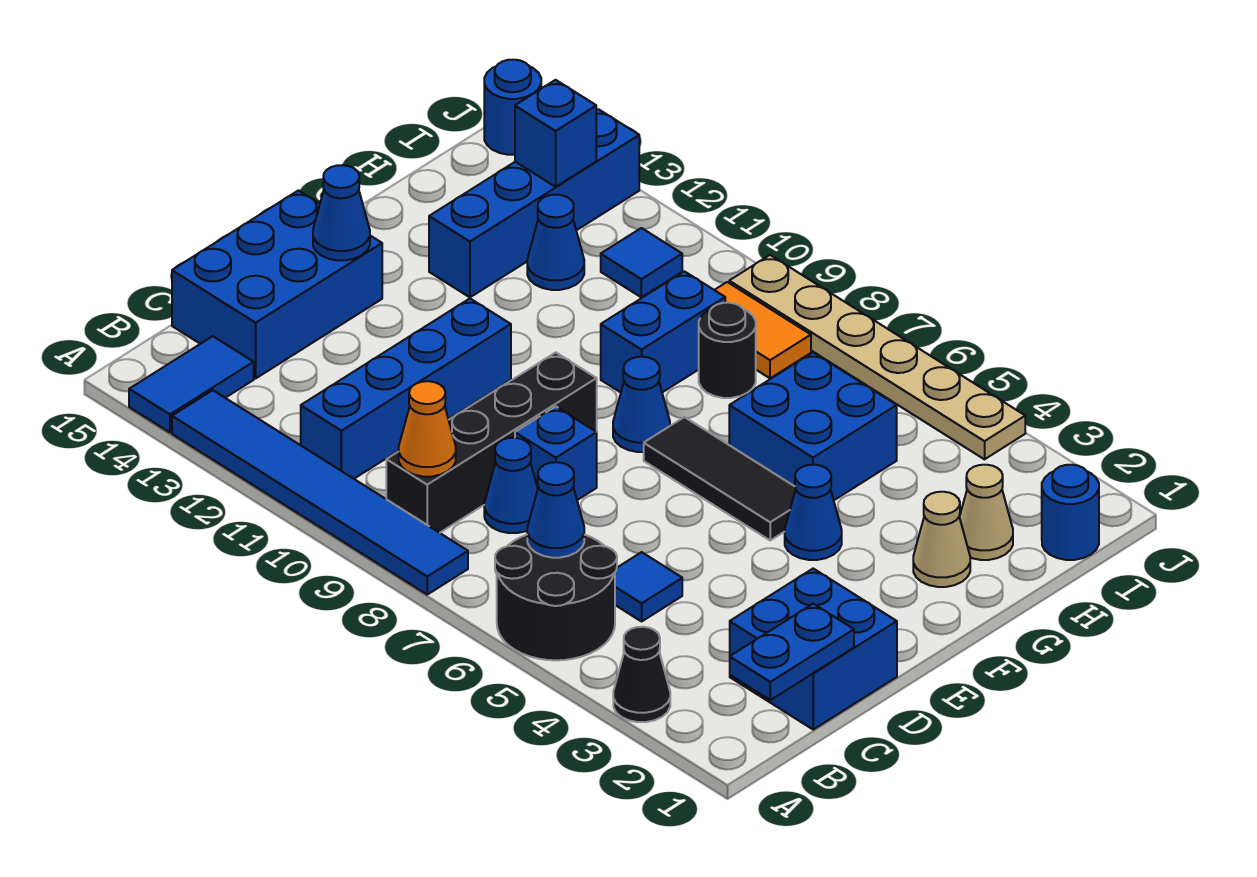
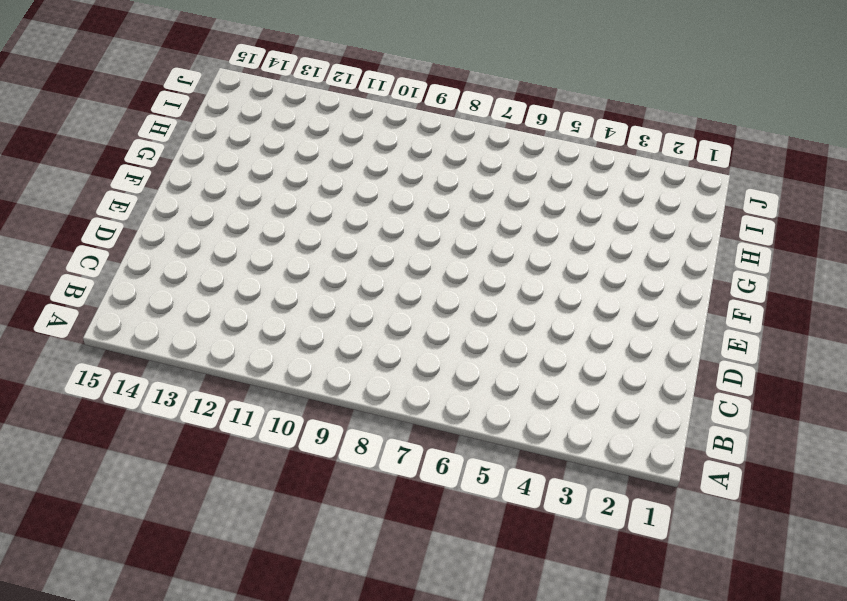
none -> black 1x1 cone [613,627,670,722]
none -> black 2x2 round brick [495,535,617,660]
none -> blue 1x6 tile [172,390,468,594]
none -> blue 1x2 tile [129,336,254,433]

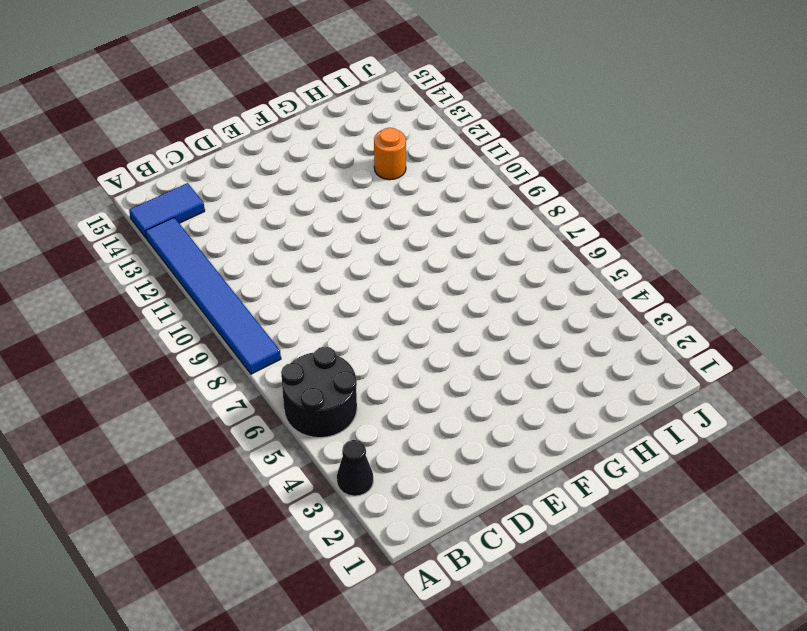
orange 1x1 round brick [374,128,406,180] -> blue 1x1 cone [527,195,584,290]
none -> black 1x4 brick [386,353,597,533]
none -> blue 1x4 brick [301,299,511,479]
none -> blue 2x2 brick [730,569,897,729]
none -> blue 1x1 tile [615,552,682,621]

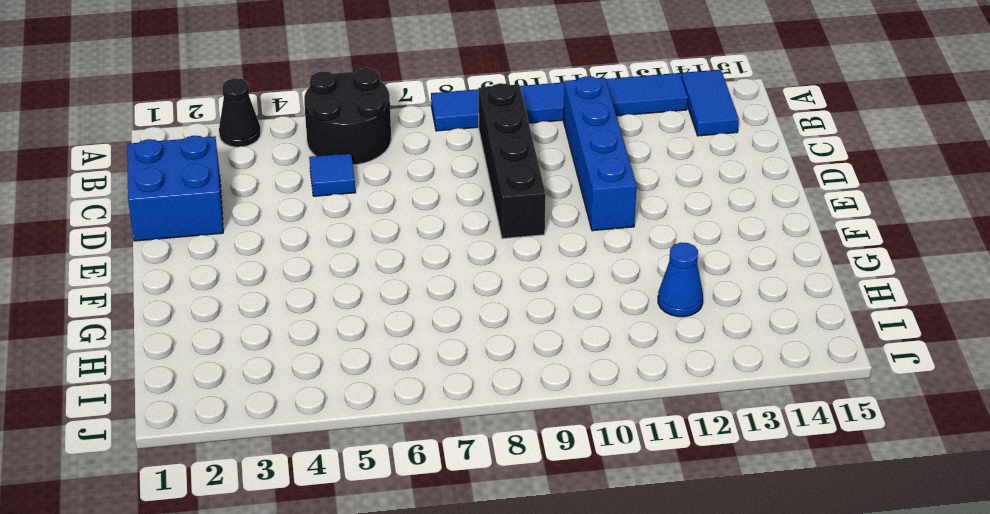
none -> blue 1x1 cone [484,438,538,533]
none -> blue 2x3 brick [172,190,382,378]
none -> blue 1x1 brick [515,407,597,500]
none -> blue 1x1 cone [785,465,842,560]

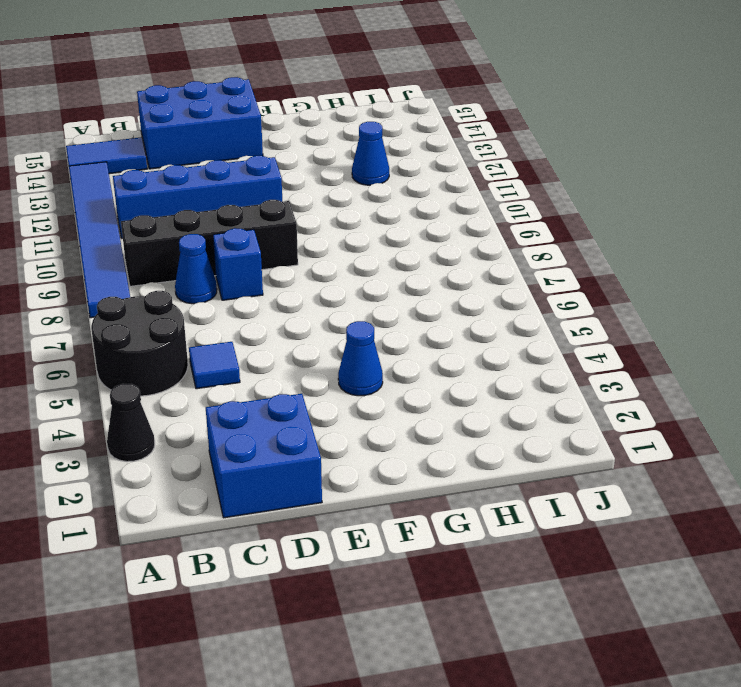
none -> black 1x3 tile [644,417,796,540]
none -> blue 1x1 cone [613,357,670,452]
none -> tan 1x1 cone [913,492,970,587]
none -> blue 2x2 brick [729,353,897,500]

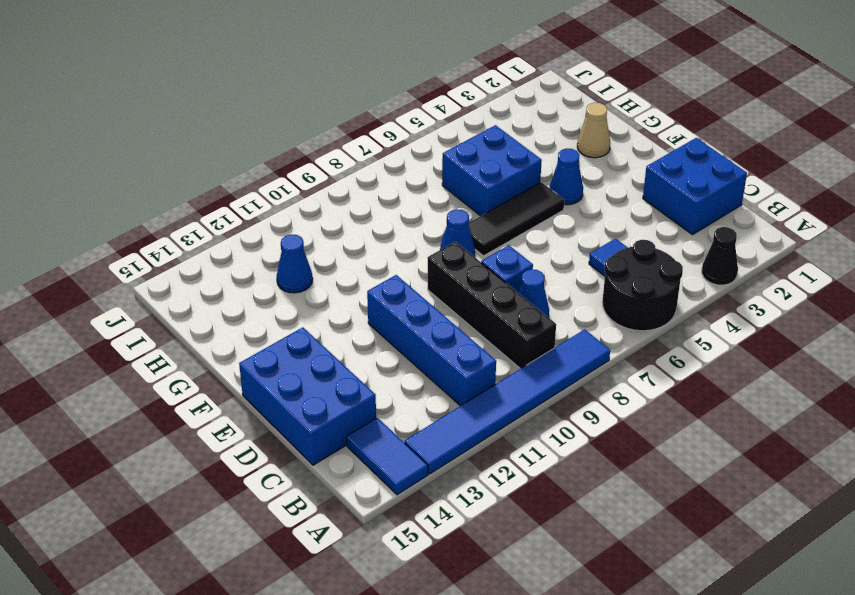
none -> blue 1x2 brick [601,271,725,392]
none -> blue 1x4 brick [429,109,639,297]
none -> tan 1x1 cone [959,465,1013,560]
none -> black 1x1 round brick [699,303,756,398]

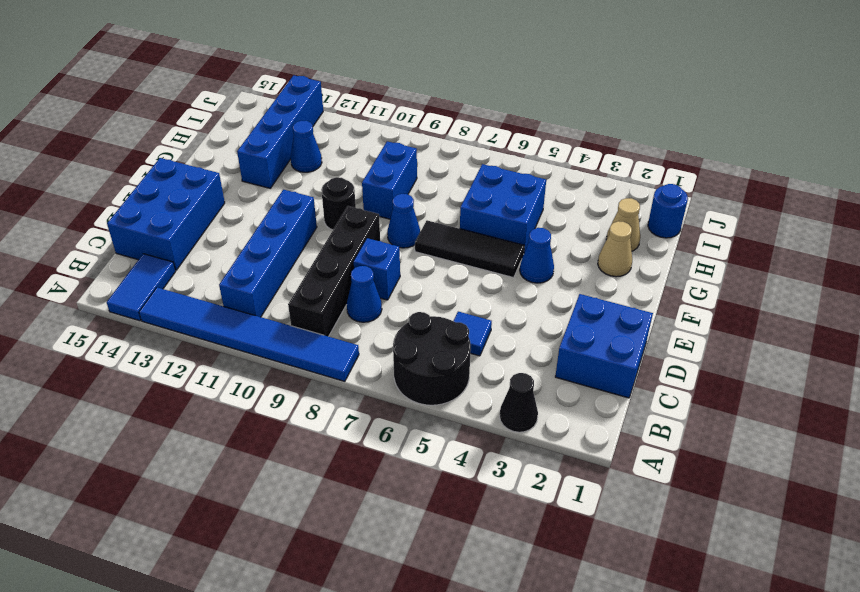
black 1x1 round brick [321,177,356,230] -> black 1x1 round brick moved to [699,303,756,398]
none -> orange 1x2 tile [715,282,811,378]
none -> blue 1x1 tile [601,228,682,297]
none -> tan 1x6 plate [729,255,1025,459]
none -> blue 1x1 round brick [484,60,541,155]

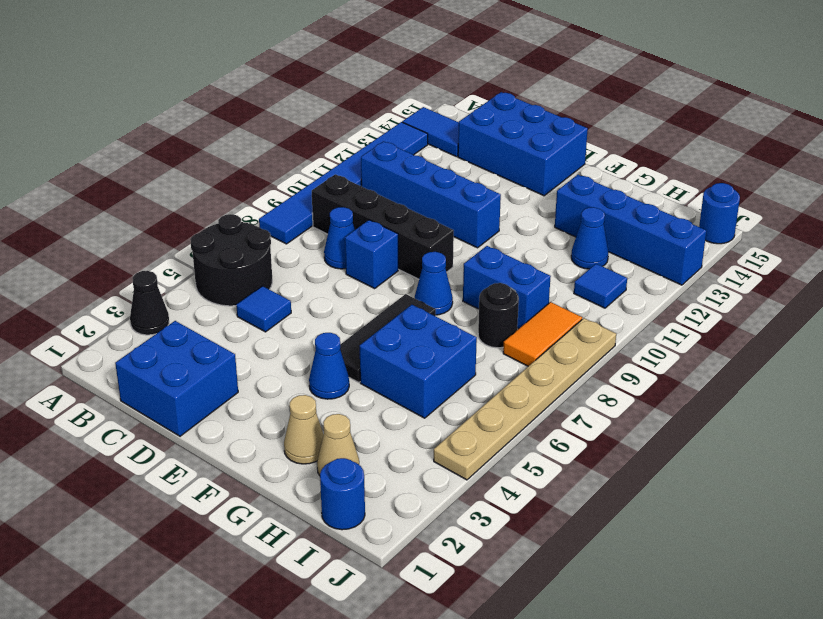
none -> blue 1x2 plate [730,604,854,700]
none -> blue 1x1 cone [527,462,584,558]
none -> orange 1x1 cone [399,381,456,477]
none -> blue 1x1 cone [313,165,370,260]

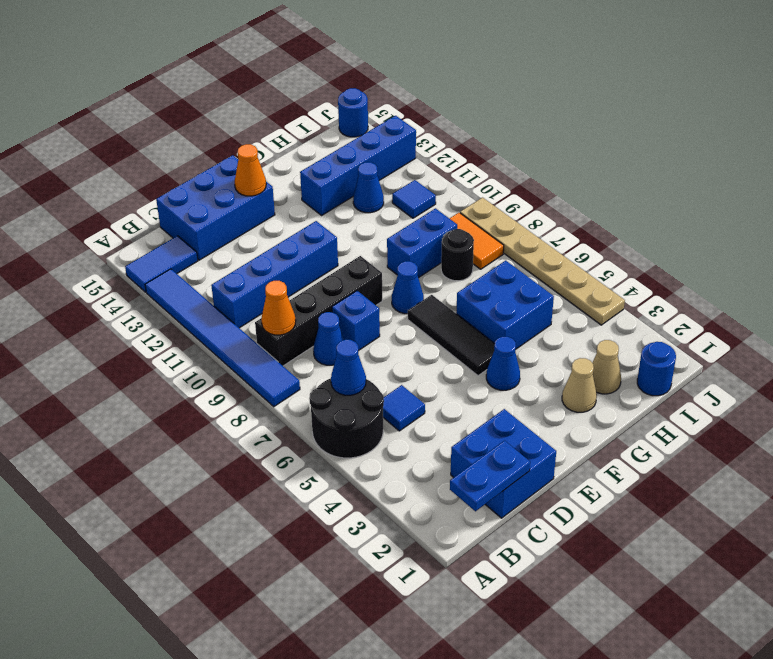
orange 1x1 cone [235,144,266,196] -> blue 1x1 cone [313,165,370,260]
none -> black 1x1 cone [613,627,670,722]
none -> blue 1x1 brick [515,80,596,187]

